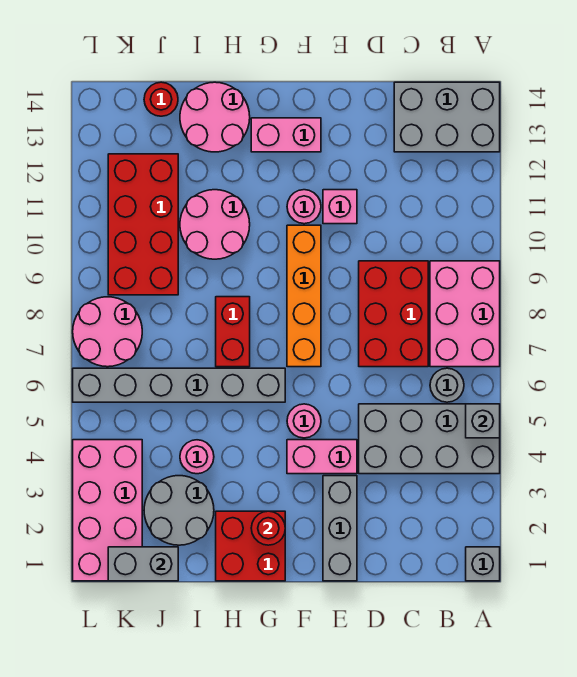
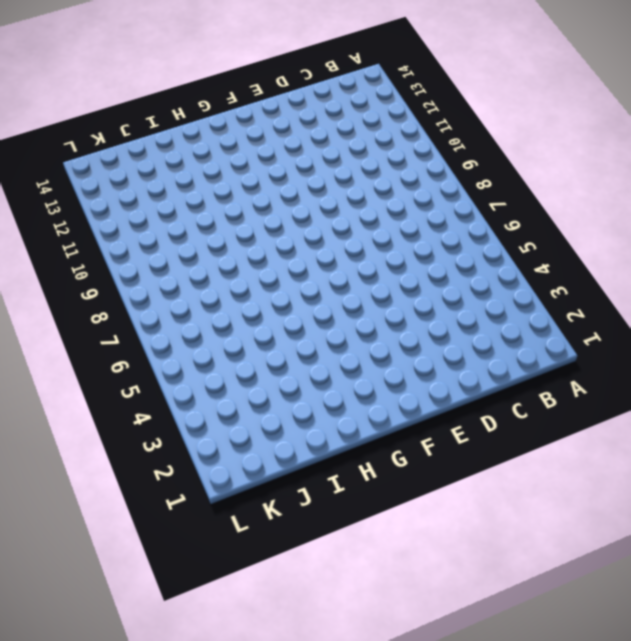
none -> grey 1x1 brick [466,547,500,581]
none -> grey 2x4 brick [359,404,500,474]
none -> pink 2x3 brick [430,261,500,367]

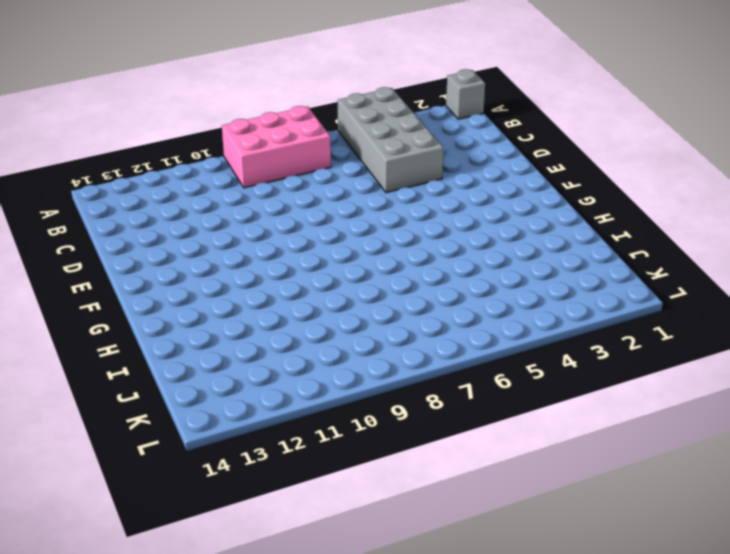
none -> grey 2x3 brick [394,82,500,152]
none -> grey 1x1 round brick [430,368,464,402]
none -> red 2x3 brick [359,261,428,367]

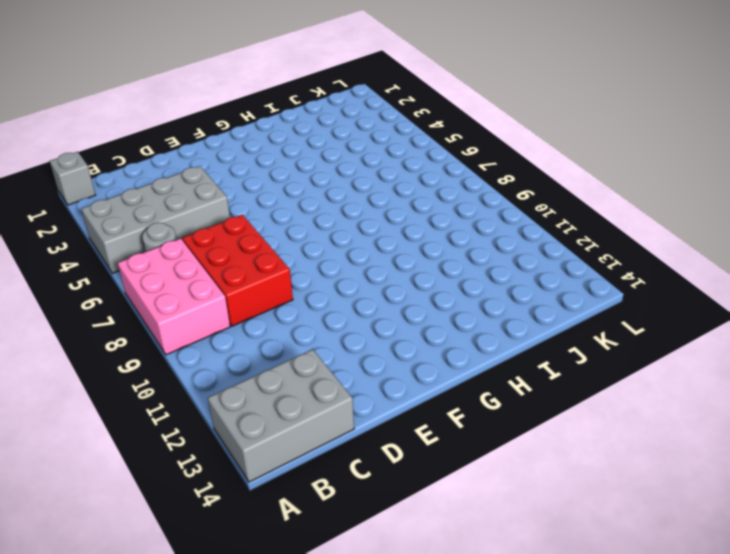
none -> grey 1x3 brick [323,476,357,581]
none -> pink 1x2 brick [287,440,357,474]
none -> pink 1x1 brick [323,190,357,224]

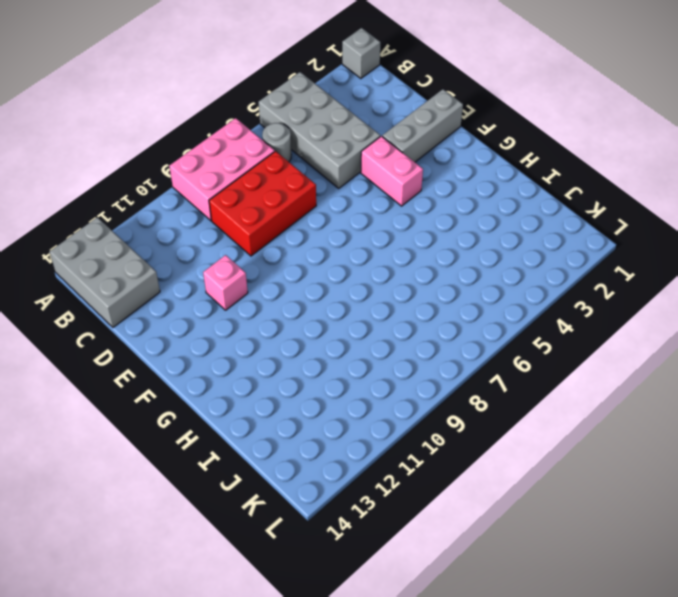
none -> pink 1x1 round brick [287,404,321,438]
none -> orange 1x4 brick [287,225,321,367]
none -> pink 1x1 round brick [287,190,321,224]

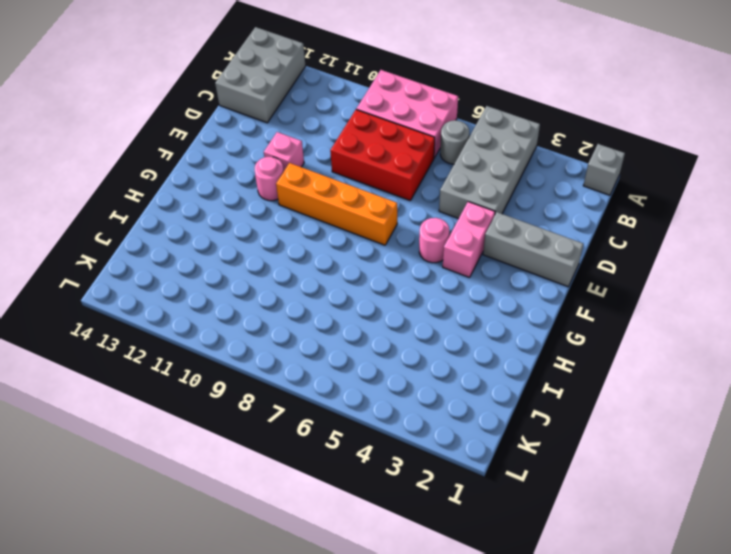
none -> pink 1x2 brick [251,118,321,152]
none -> red 2x2 brick [216,511,285,581]
none -> grey 1x6 brick [73,368,285,402]

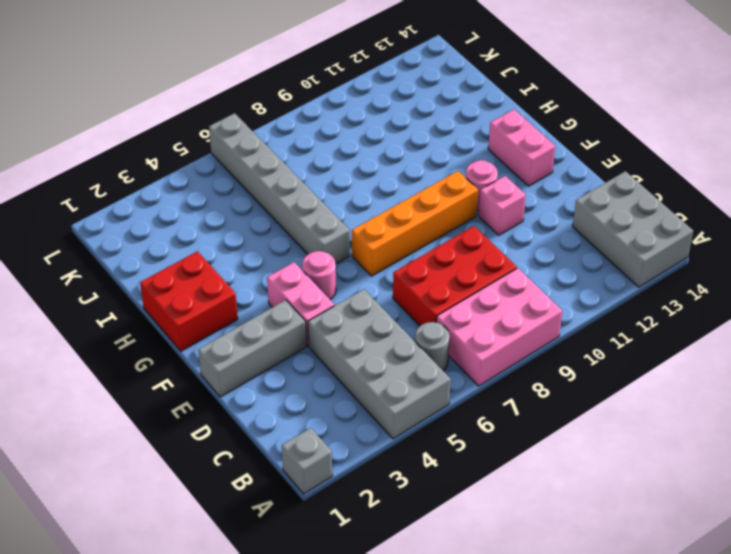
none -> red 1x2 brick [216,297,250,367]
none -> pink 2x2 round brick [180,190,250,259]
none -> pink 2x2 round brick [180,82,250,152]

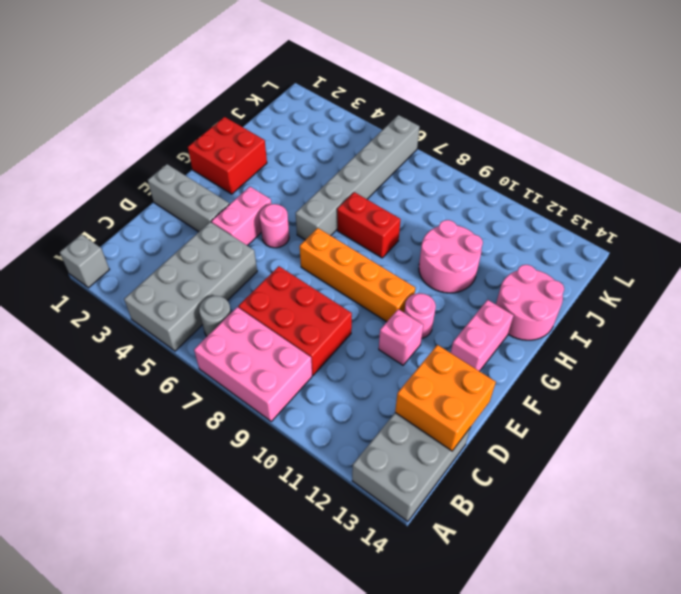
orange 2x2 brick [395,345,496,451] -> none
none -> grey 2x2 round brick [144,476,214,545]
none -> pink 1x1 round brick [180,440,214,474]
none -> red 2x4 brick [108,154,178,295]

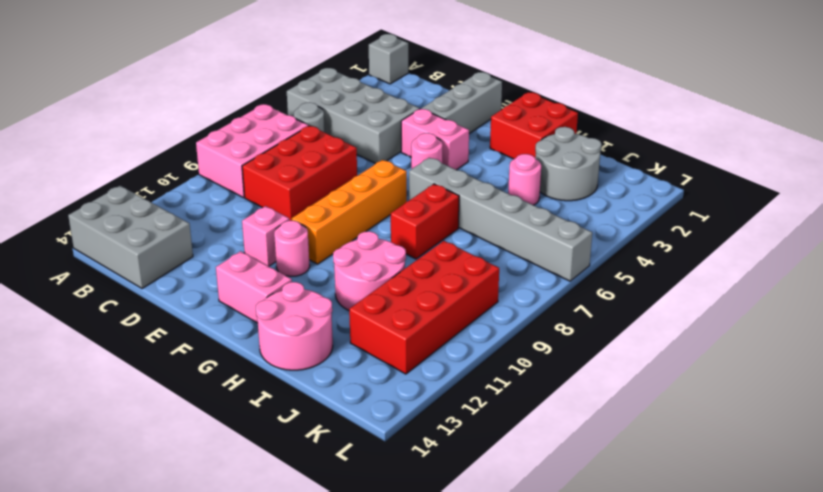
none -> red 1x1 round brick [144,82,178,116]
none -> pink 2x4 brick [73,440,142,581]
none -> pink 2x2 round brick [73,297,142,367]

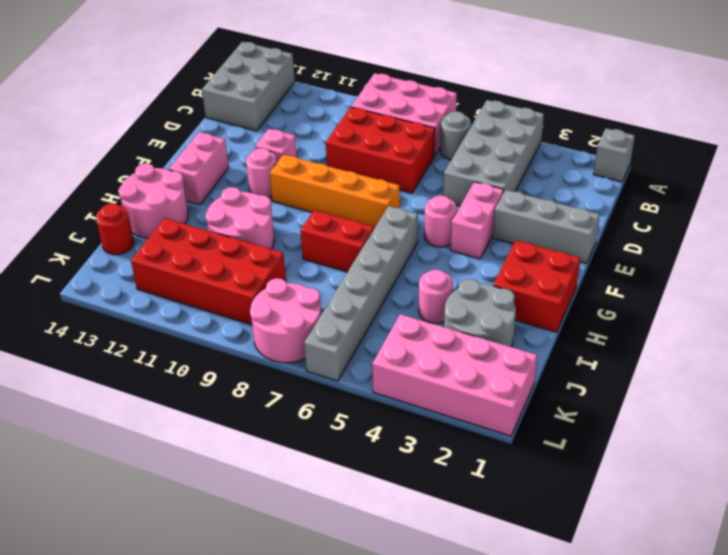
none -> grey 1x1 brick [466,404,500,438]
none -> red 1x1 round brick [251,511,285,545]
none -> grey 1x2 brick [108,547,178,581]

